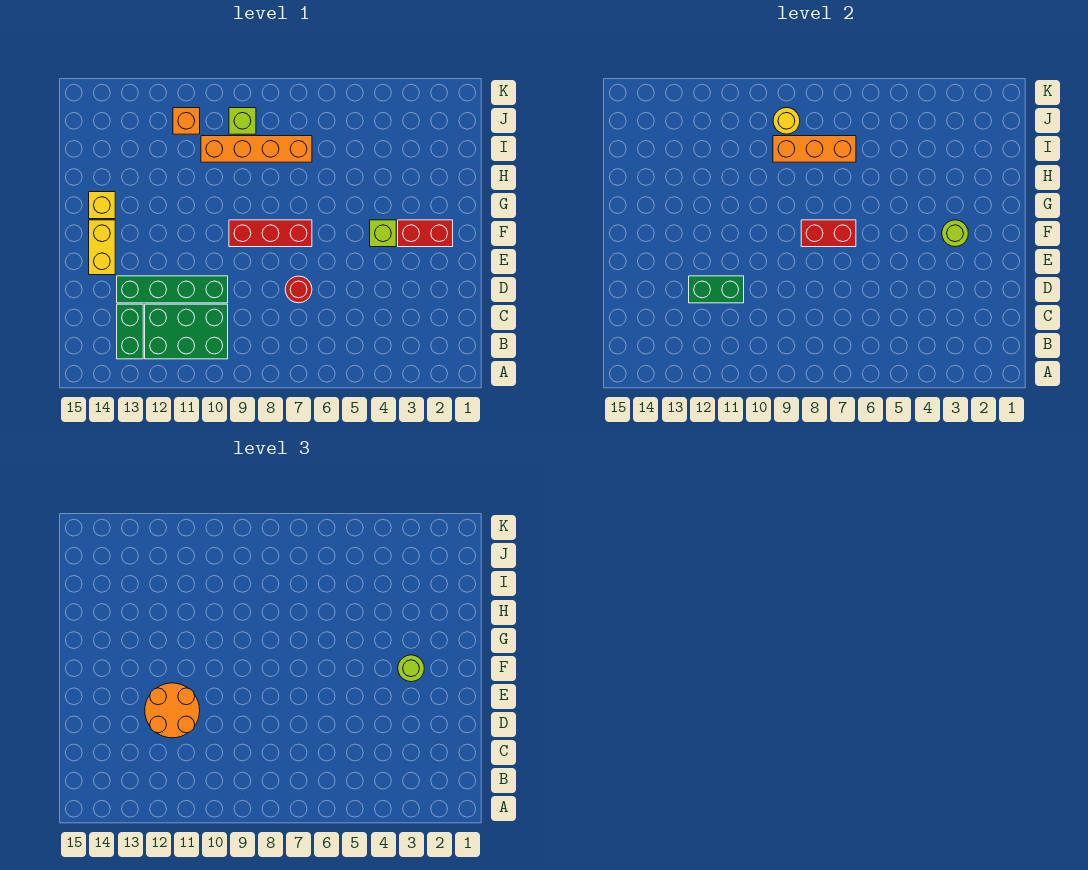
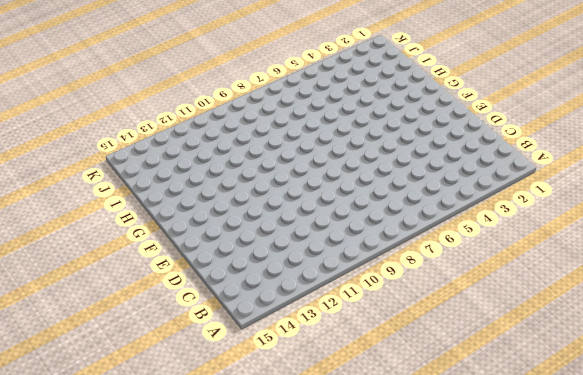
none -> green 2x3 brick [145,304,228,359]
none -> green 1x2 brick [117,304,143,359]
none -> red 1x1 round brick [285,276,312,303]

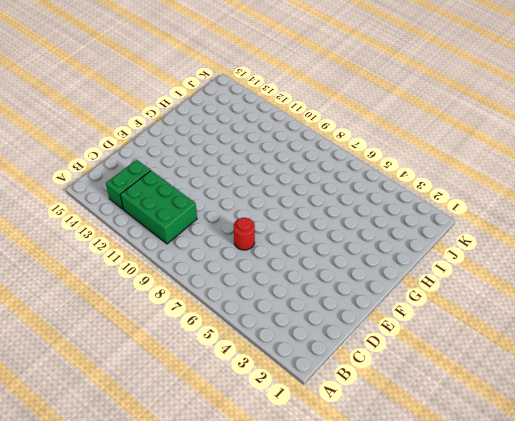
none -> green 1x4 brick [117,276,228,303]
none -> yellow 1x2 brick [89,220,115,275]
none -> red 1x2 brick [398,220,453,247]

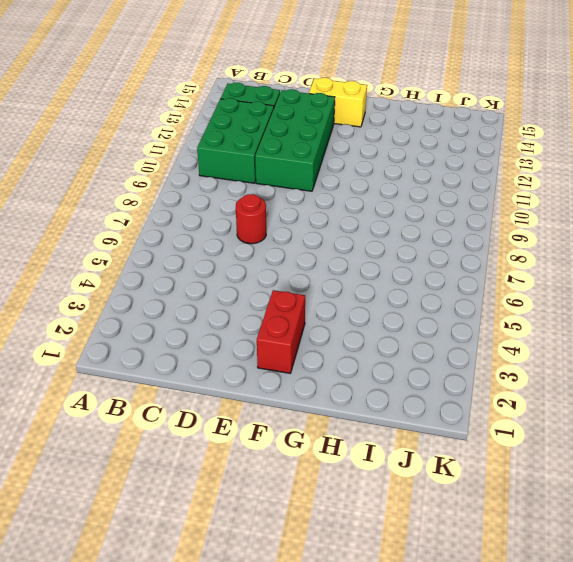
green 2x4 brick [255,89,335,191] -> green 1x4 brick [117,276,228,303]
none -> lime 1x1 brick [370,220,396,247]
none -> red 1x3 brick [229,220,312,247]
none -> yellow 1x1 brick [89,192,115,219]

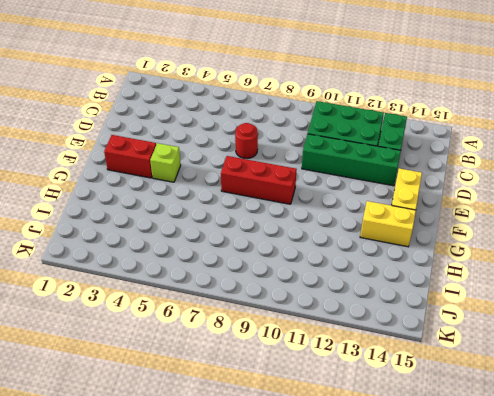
yellow 1x2 brick [360,201,416,247] -> yellow 1x1 brick [89,192,115,219]
none -> orange 1x4 brick [201,136,312,162]
none -> lime 1x1 brick [229,108,256,134]
none -> orange 1x1 brick [173,108,200,134]

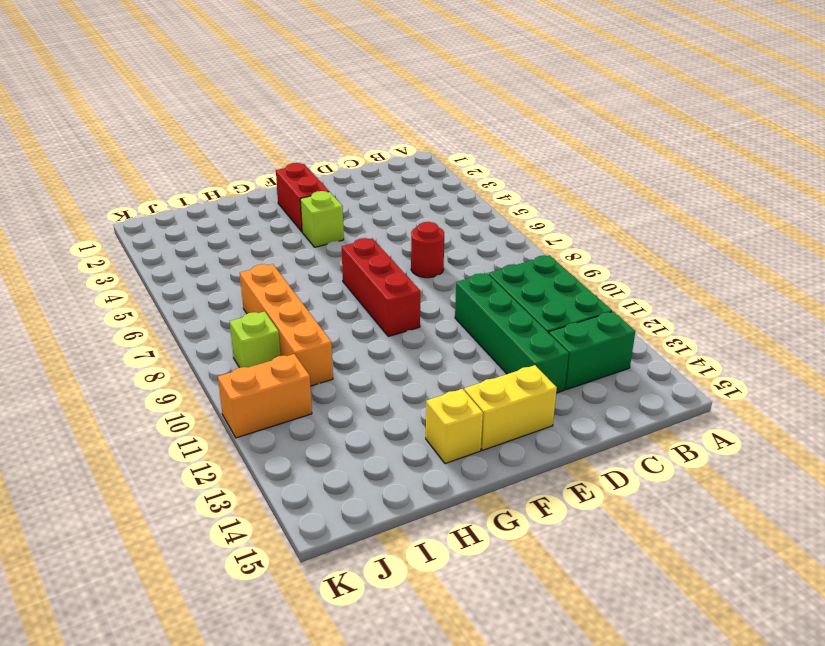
orange 1x2 brick [218,354,312,438] -> orange 1x1 brick [173,108,200,134]
none -> green 1x2 brick [689,276,744,303]
none -> lime 1x1 round brick [942,220,968,247]
none -> red 1x2 brick [801,220,856,247]

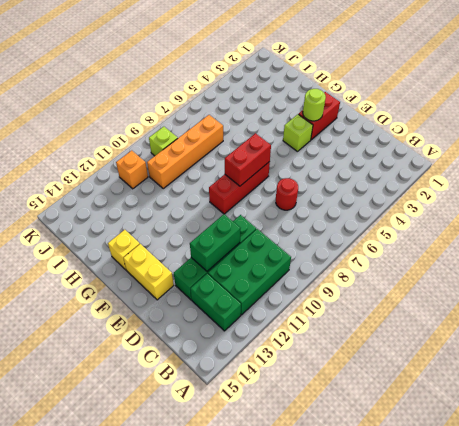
none -> orange 1x3 brick [773,136,856,162]
none -> yellow 1x1 round brick [773,108,800,134]
none -> orange 2x2 round brick [145,683,200,738]

